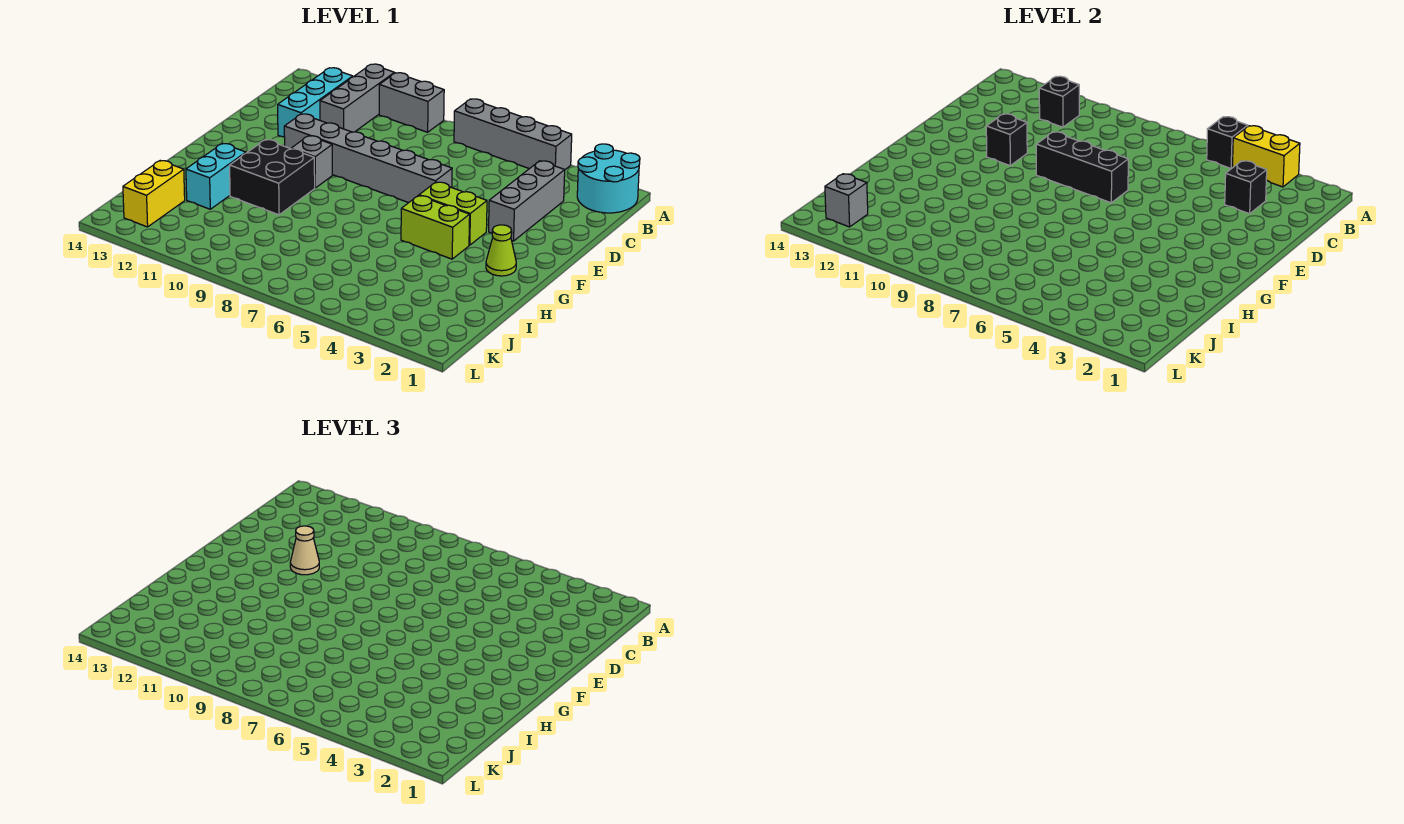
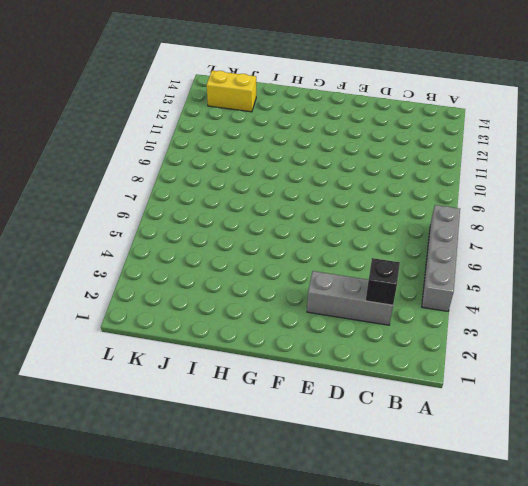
none -> cyan 2x2 round brick [577,144,640,213]
none -> grey 1x2 brick [379,73,444,132]
none -> grey 1x3 brick [320,64,394,132]

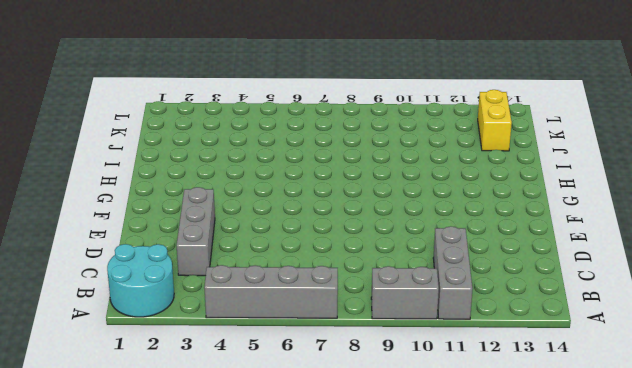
none -> cyan 1x3 brick [278,68,353,137]
none -> grey 1x6 brick [284,114,452,203]
none -> lime 1x2 brick [419,182,487,245]

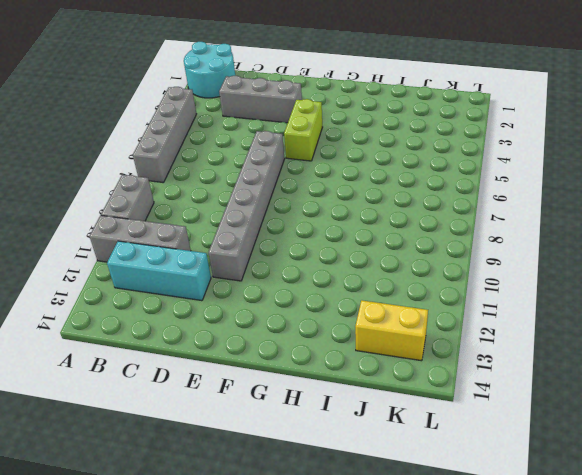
none -> grey 1x1 brick [291,136,332,188]
none -> lime 1x1 cone [486,225,516,276]
none -> lime 1x2 brick [401,196,470,259]

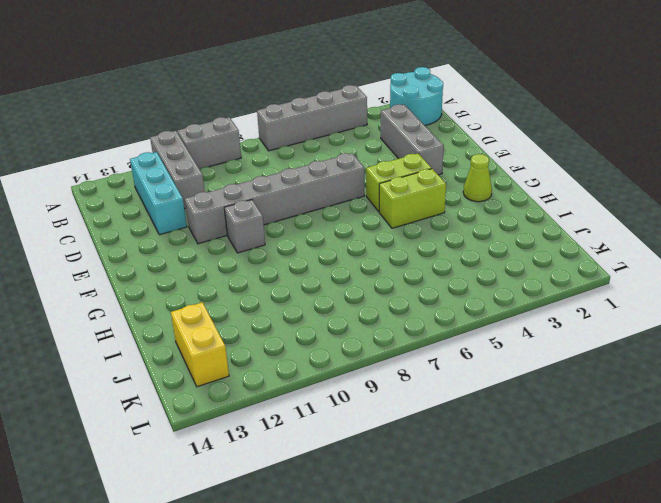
none -> black 2x2 brick [230,140,315,215]
none -> cyan 1x2 brick [186,143,246,209]
none -> yellow 1x2 brick [1232,126,1300,187]

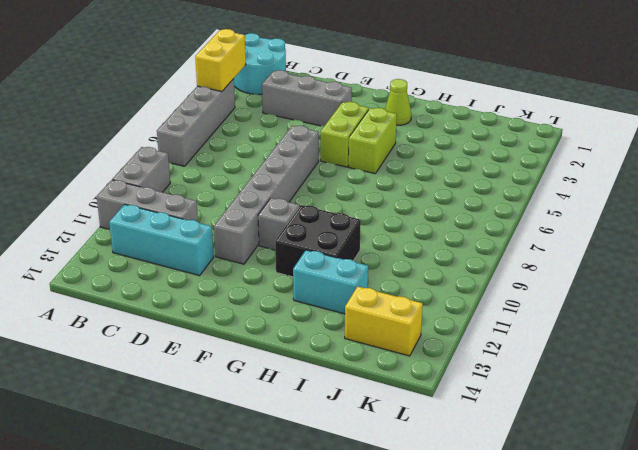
none -> black 1x1 brick [1207,117,1248,168]
none -> black 1x1 brick [1039,76,1079,127]
none -> black 1x1 brick [1225,161,1267,214]

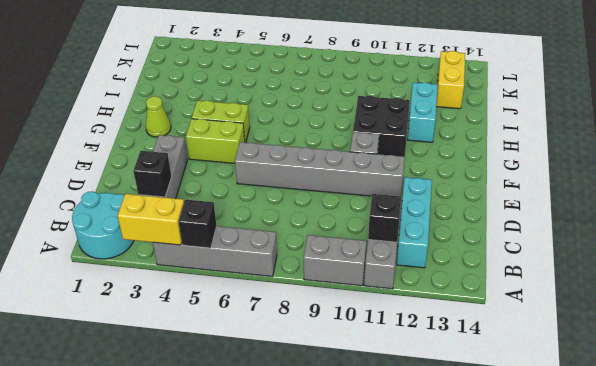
none -> black 1x3 brick [1036,132,1128,203]
none -> black 1x1 brick [986,114,1027,165]
none -> grey 1x1 brick [825,174,868,227]

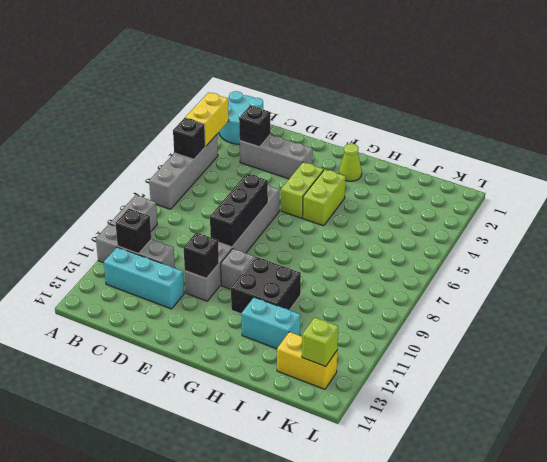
lime 1x1 brick [302,317,338,366] -> grey 1x1 brick [825,174,868,227]
none -> tan 1x1 cone [290,526,319,575]

